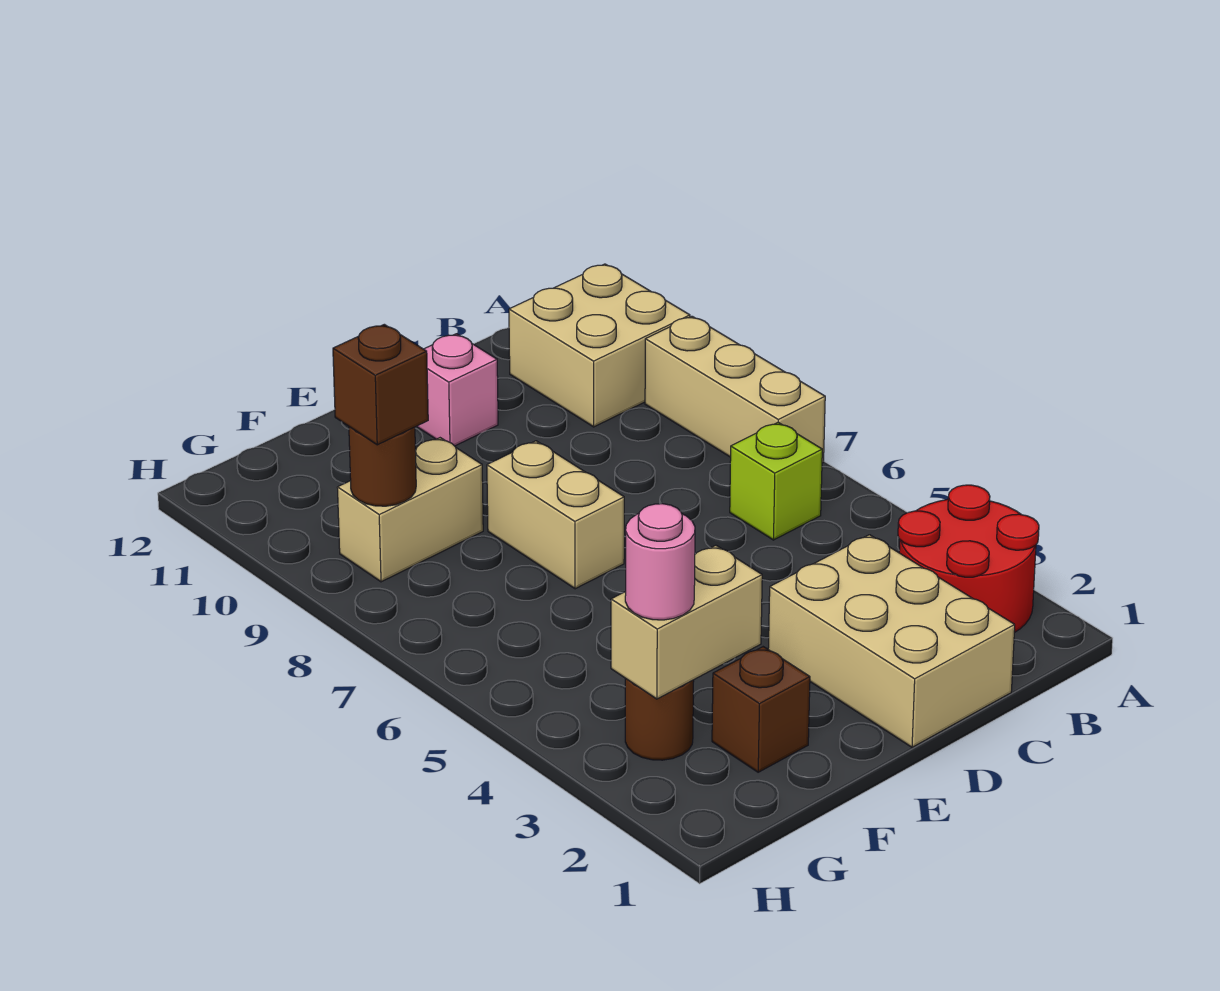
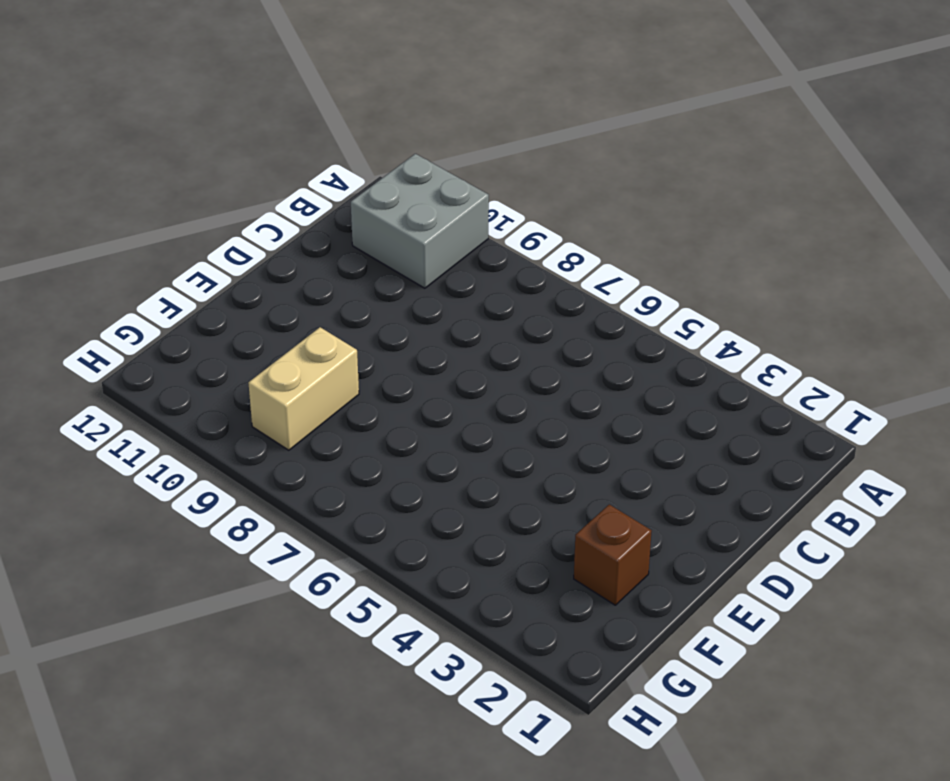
grey 2x2 brick [351,154,489,288] -> tan 2x2 brick [509,264,690,427]
none -> red 2x2 round brick [898,485,1039,633]
none -> tan 1x3 brick [645,316,825,463]
none -> lime 1x1 brick [730,422,822,540]

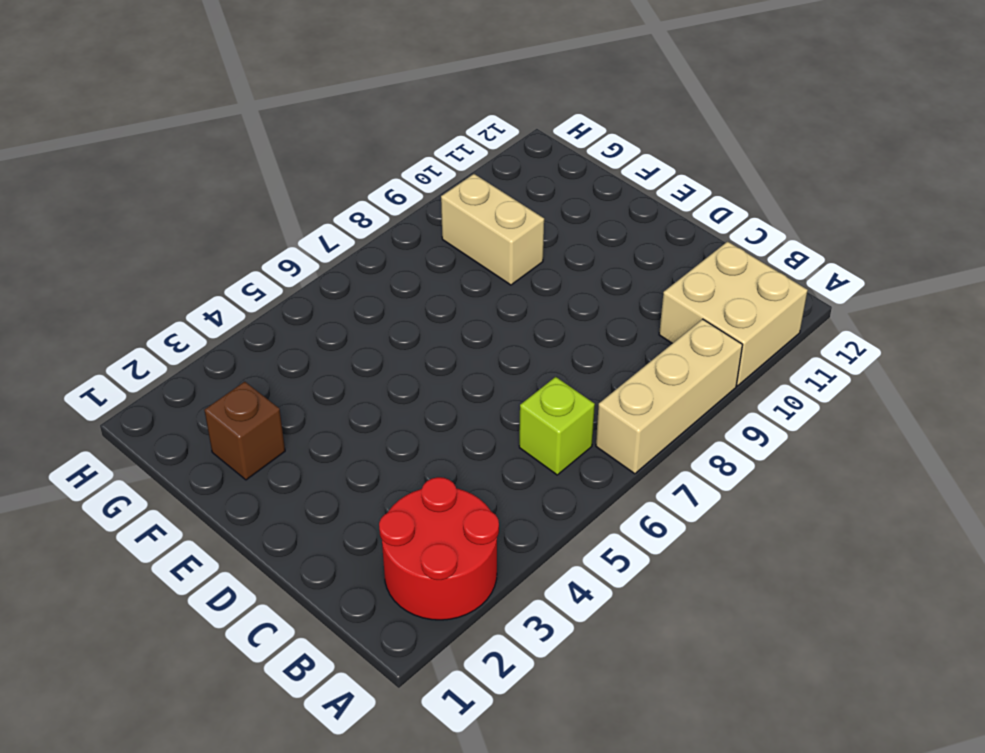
none -> tan 2x3 brick [768,535,1015,747]
none -> pink 1x1 brick [417,334,498,446]
none -> tan 1x2 brick [487,441,624,589]

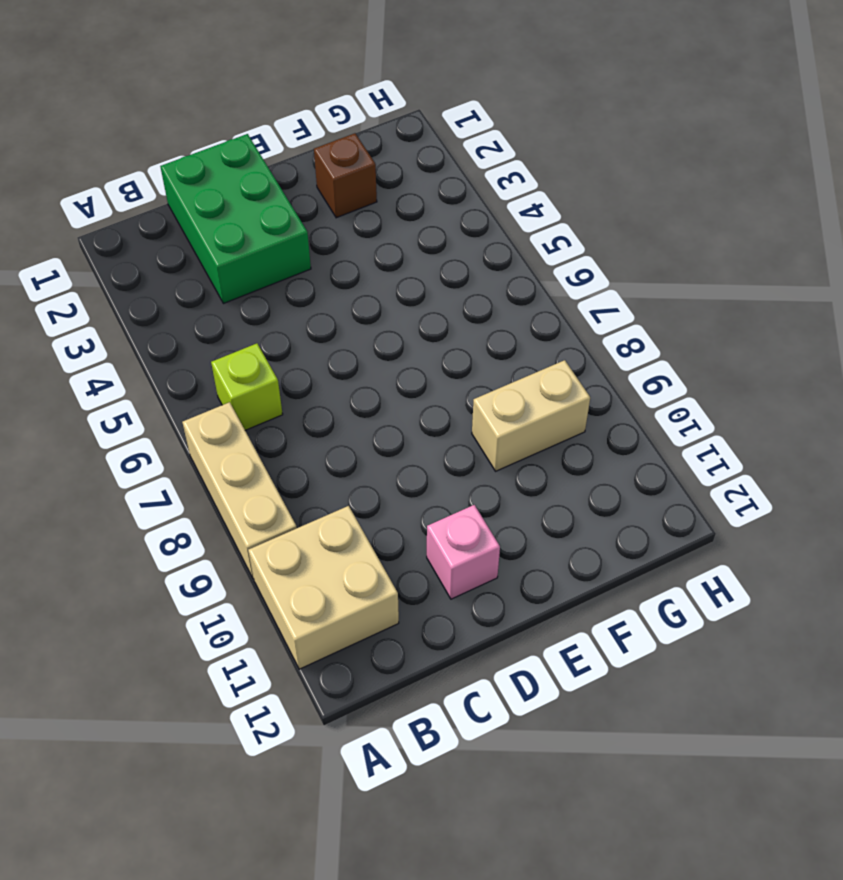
green 2x3 brick [160,134,311,304] -> tan 2x3 brick [768,535,1015,747]
none -> red 2x2 round brick [898,485,1039,633]
none -> tan 1x2 brick [487,441,624,589]
none -> brown 1x1 round brick [625,678,694,760]

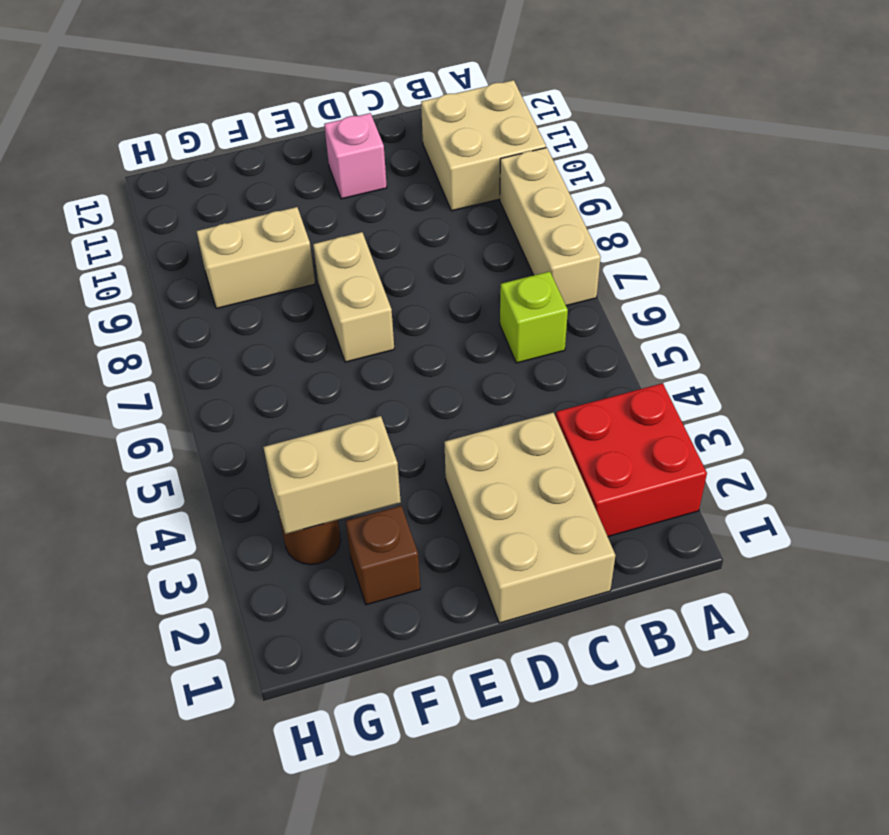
red 2x2 brick [556,383,707,536] -> red 2x2 round brick [898,485,1039,633]
none -> brown 1x1 round brick [349,427,416,506]
none -> pink 1x1 round brick [625,504,695,620]
none -> brown 1x1 brick [333,324,428,445]

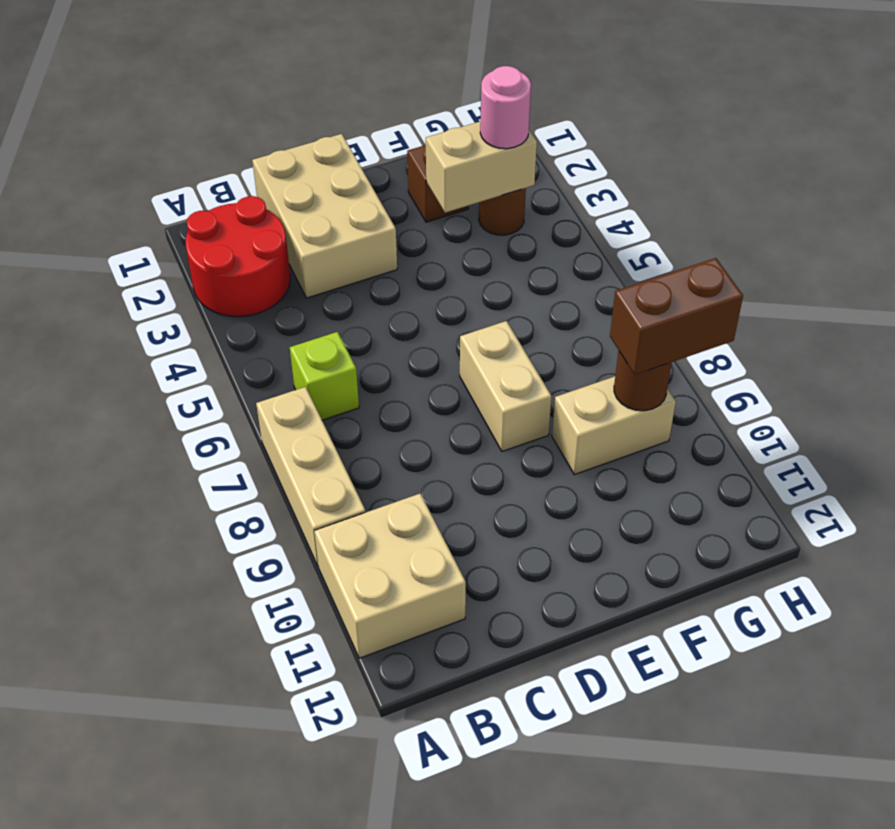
brown 1x2 brick [610,258,743,375] -> brown 1x1 brick [333,324,428,445]
none -> pink 1x1 brick [417,334,498,446]

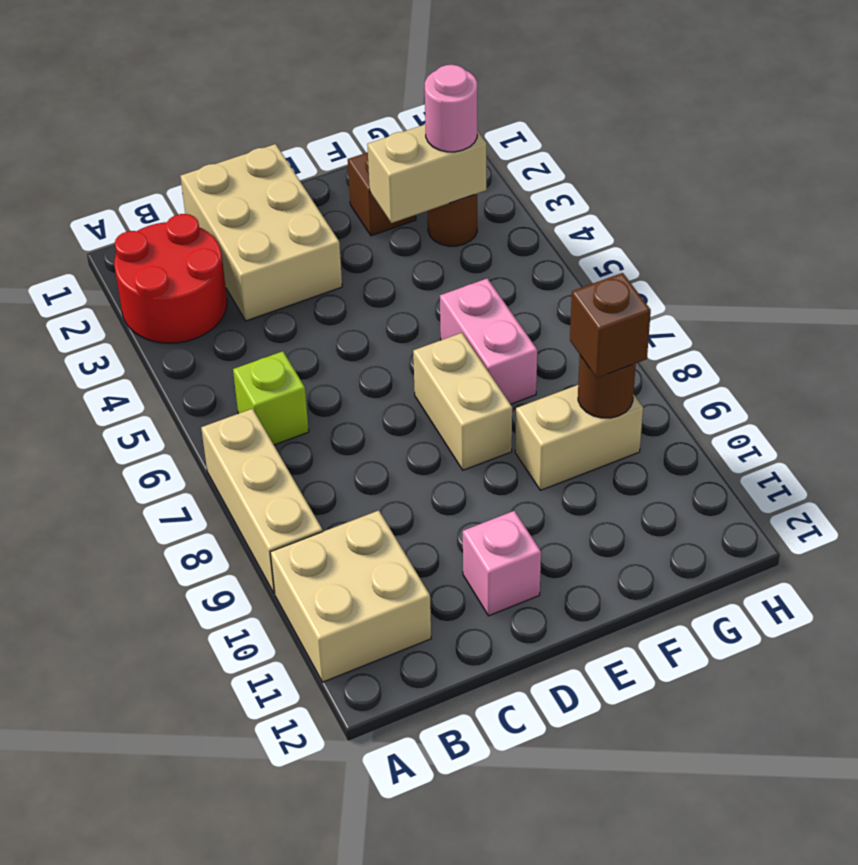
pink 1x2 brick [440,278,537,404] -> none

